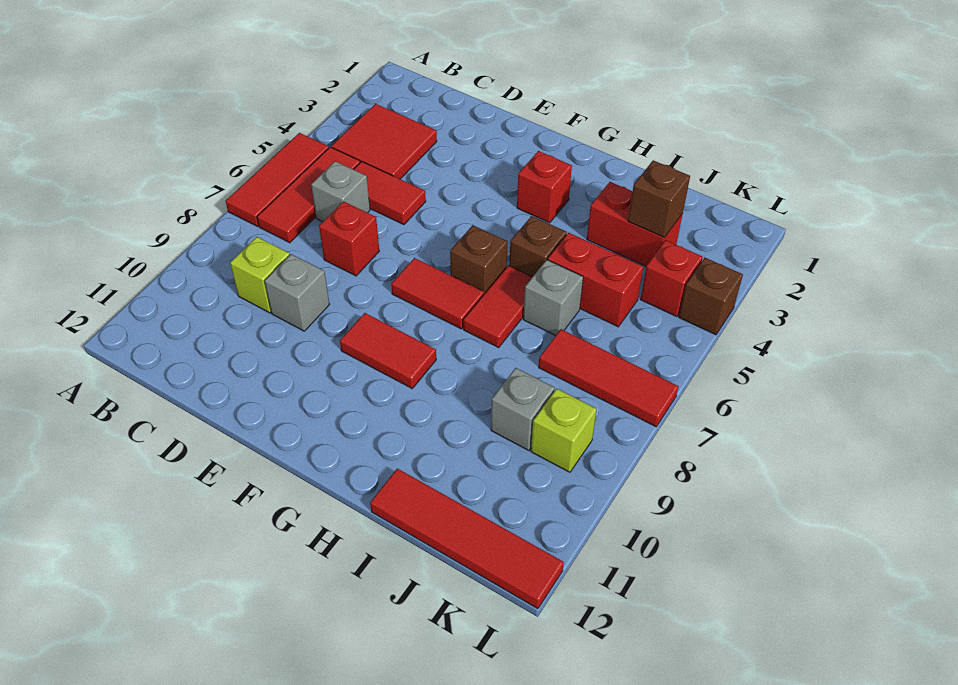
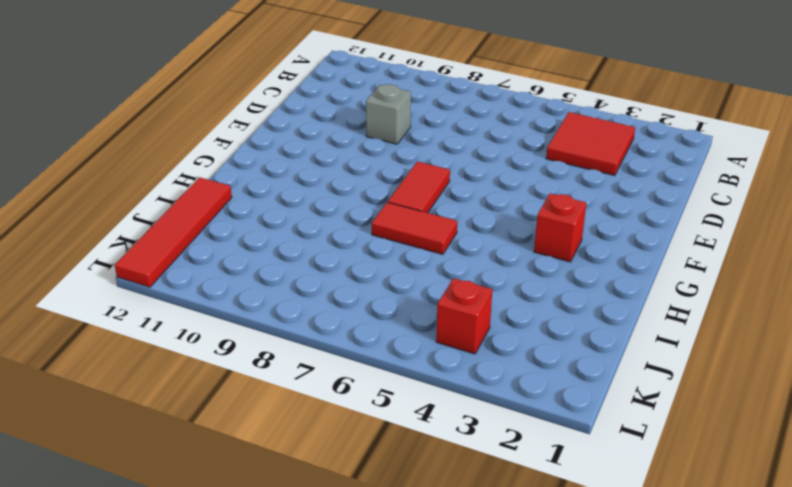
none -> red 1x3 tile [226,133,329,226]
none -> red 1x3 tile [257,147,360,243]
none -> red 1x2 tile [354,162,426,225]

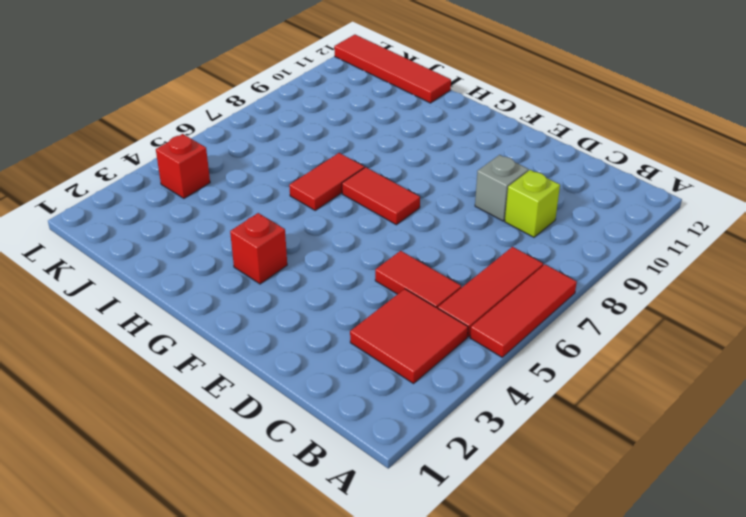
none -> grey 1x1 brick [311,161,370,222]
none -> red 1x1 brick [319,201,379,276]
none -> red 1x2 tile [340,313,436,388]

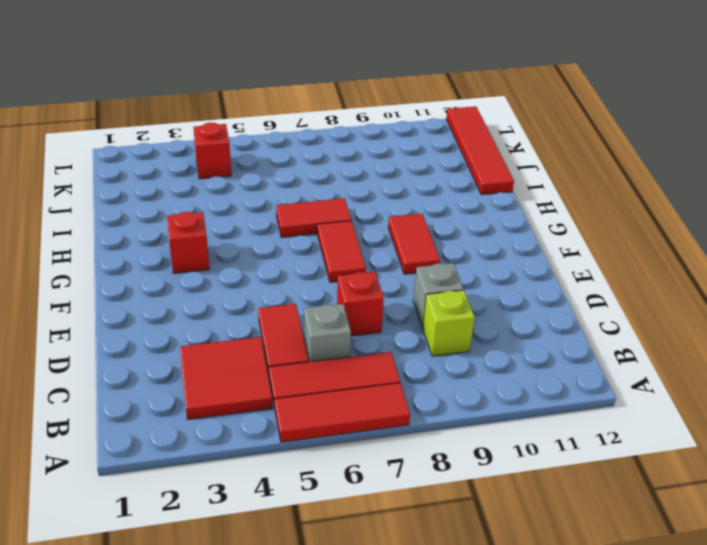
none -> brown 1x1 brick [450,225,507,294]
none -> brown 1x1 brick [509,216,567,277]
none -> red 1x2 brick [587,182,683,266]

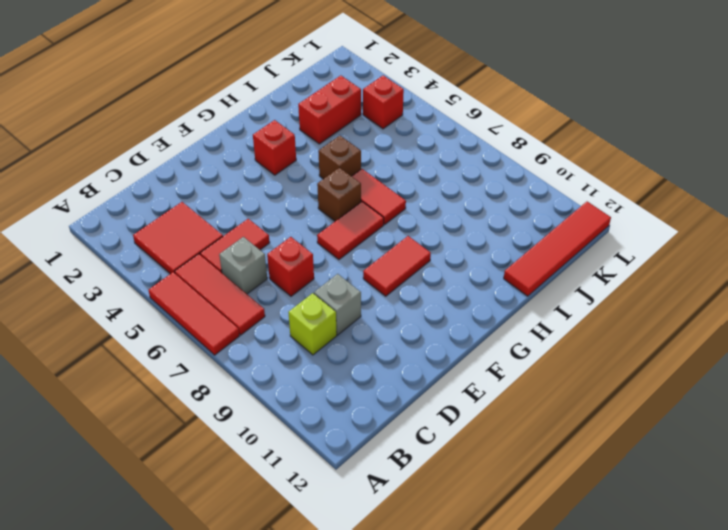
none -> red 1x2 brick [548,233,643,327]
none -> grey 1x1 brick [523,260,583,336]
none -> red 1x3 tile [539,329,679,427]

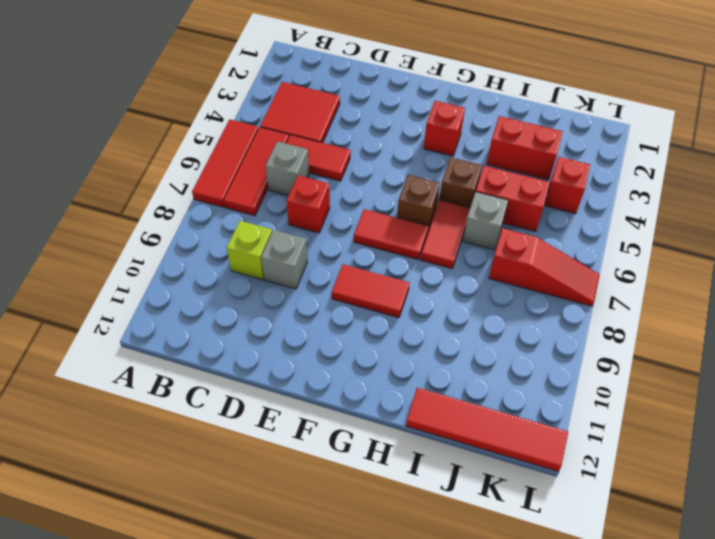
red 1x3 slope [489,228,600,306] -> red 1x3 tile [539,329,679,427]
none -> grey 1x1 brick [491,368,555,451]
none -> lime 1x1 brick [531,389,597,472]
none -> brown 1x1 brick [679,258,743,335]

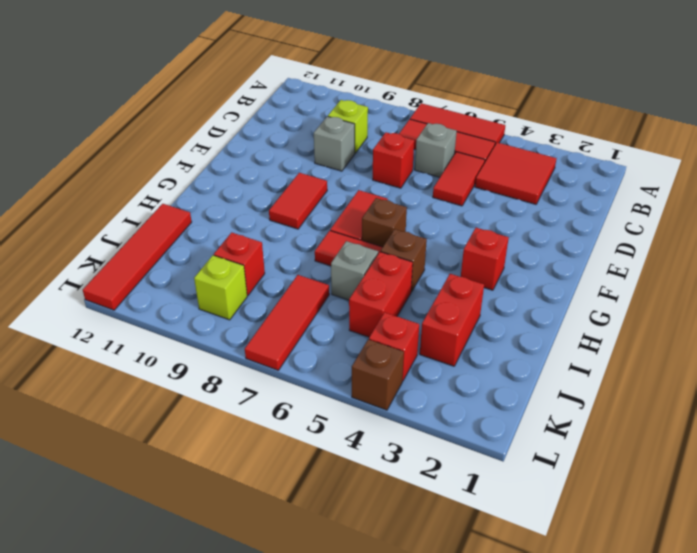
red 1x1 brick [214,232,265,295] -> grey 1x1 brick [491,368,555,451]
none -> brown 1x1 brick [628,160,690,238]

